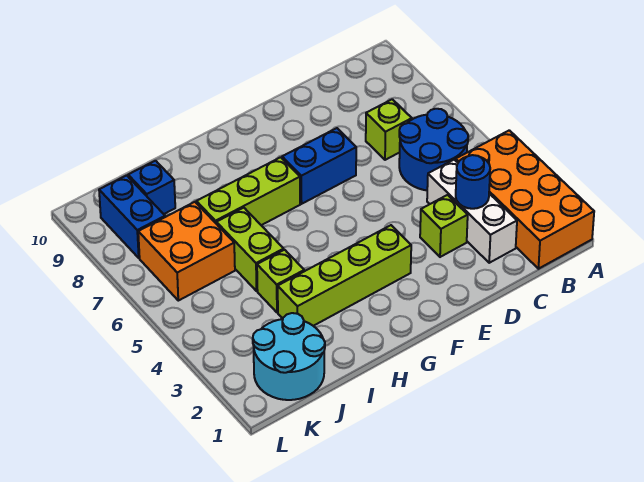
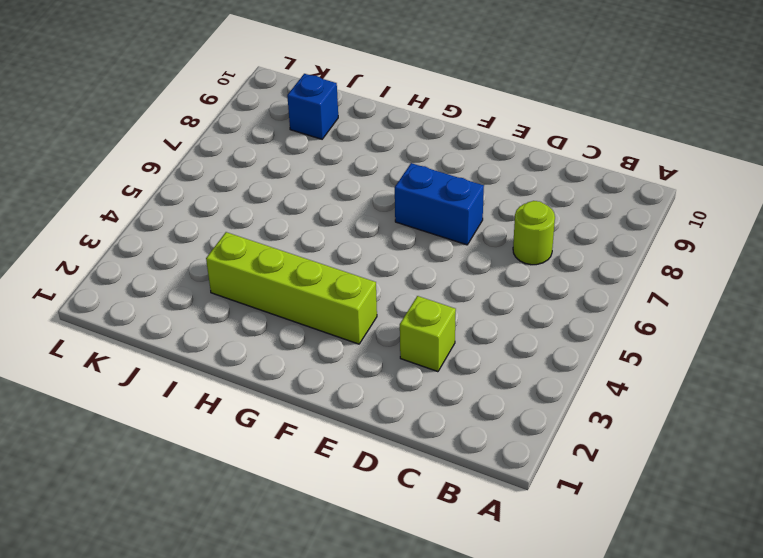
lime 1x1 round brick [513,201,555,265] -> lime 1x1 brick [366,99,412,160]
none -> orange 2x4 brick [456,130,594,269]
none -> blue 2x2 round brick [399,109,468,190]
none -> white 1x3 brick [427,160,517,263]

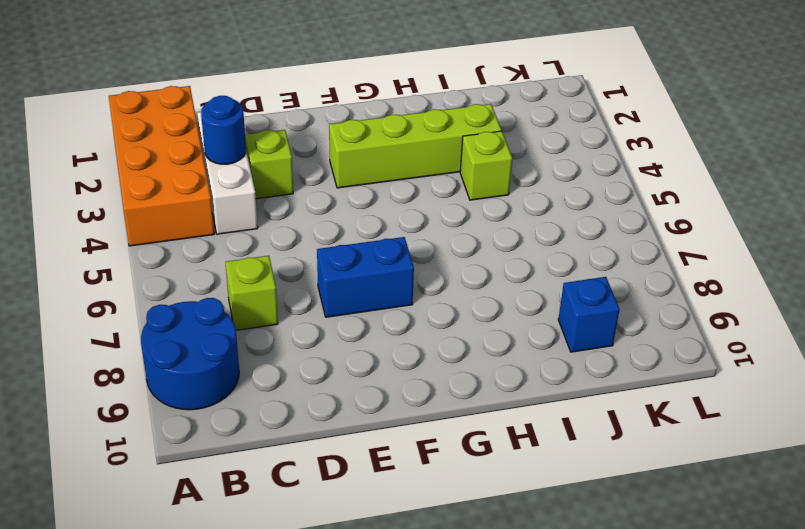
blue 2x2 round brick [141,298,239,410] -> blue 2x2 round brick moved to [399,109,468,190]
none -> lime 1x3 brick [196,157,300,225]
none -> lime 1x2 brick [216,208,284,291]
none -> cyan 2x2 round brick [253,313,325,400]

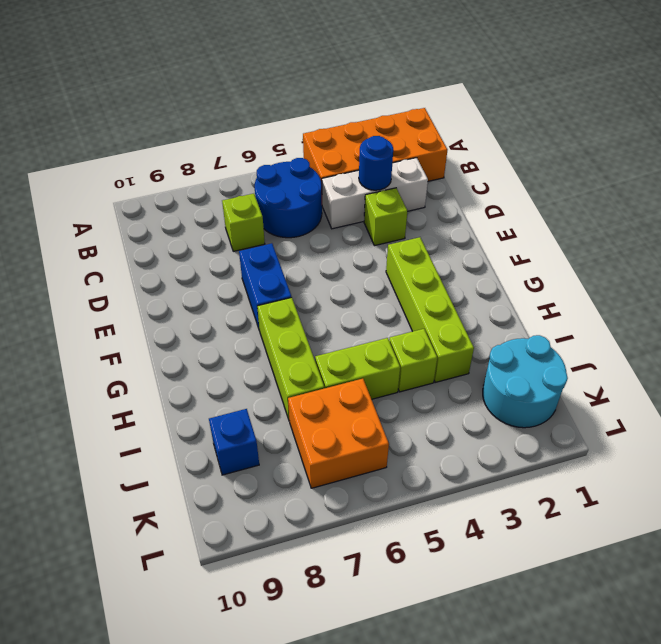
none -> blue 1x2 brick [99,175,165,258]

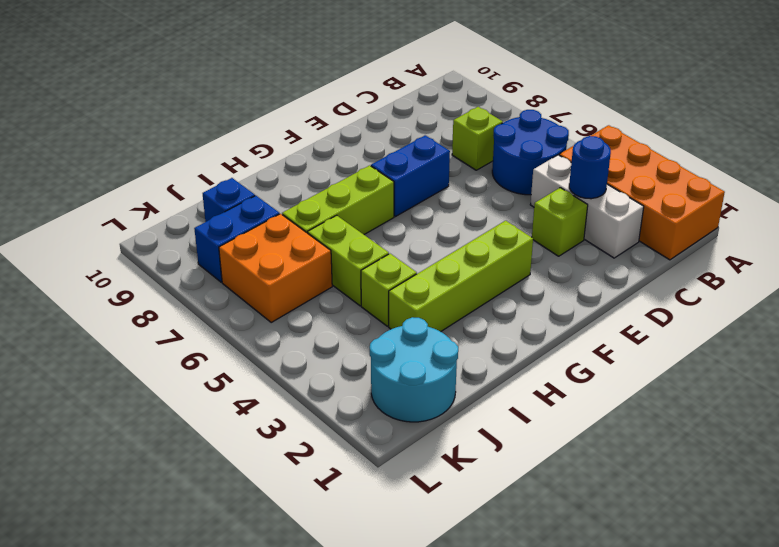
blue 1x2 brick [194,196,280,282] -> blue 1x2 brick turned to [99,175,165,258]

